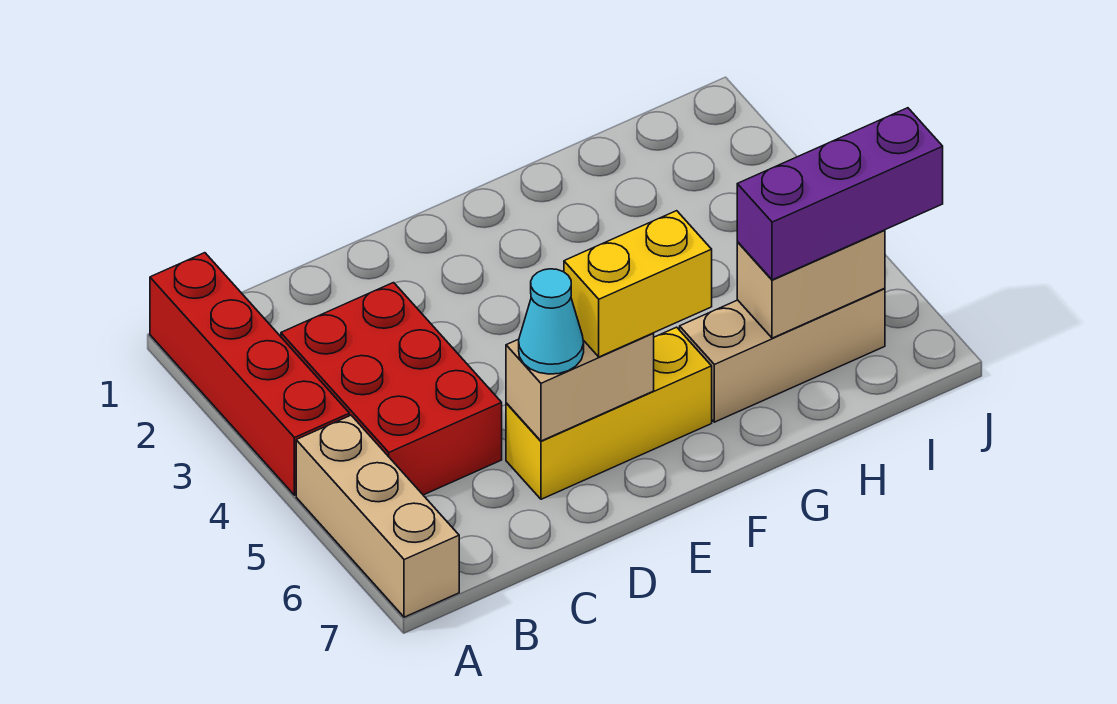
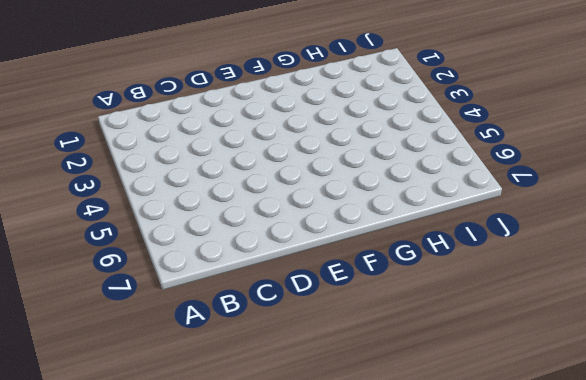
none -> red 1x4 brick [150,253,349,495]
none -> tan 1x3 brick [296,415,459,617]

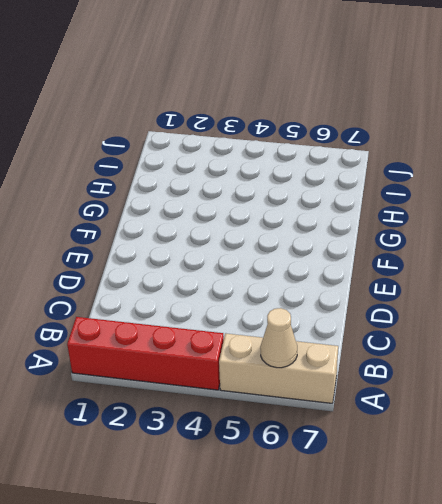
tan 1x1 cone [260,308,297,368] -> none
none -> red 2x3 brick [281,283,502,495]
none -> yellow 1x3 brick [506,327,712,499]

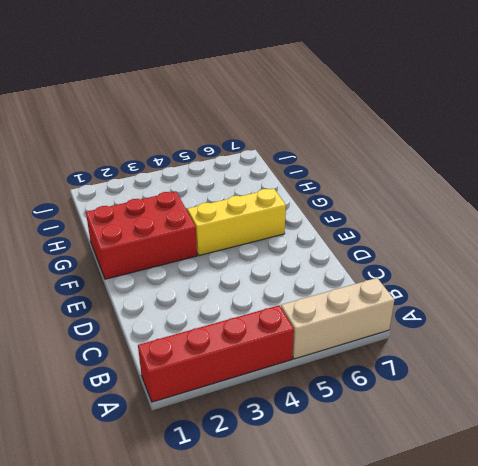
red 2x3 brick [86,191,197,279] -> red 2x3 brick moved to [281,283,502,495]
yellow 1x3 brick [187,188,286,256] -> yellow 1x3 brick turned to [506,327,712,499]
none -> tan 1x3 brick [680,288,885,422]
none -> tan 1x2 brick [506,333,654,441]

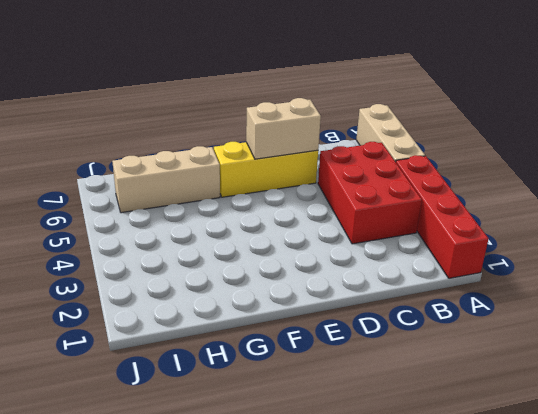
none -> tan 1x2 brick [737,230,885,338]
none -> cyan 1x1 cone [519,269,584,374]

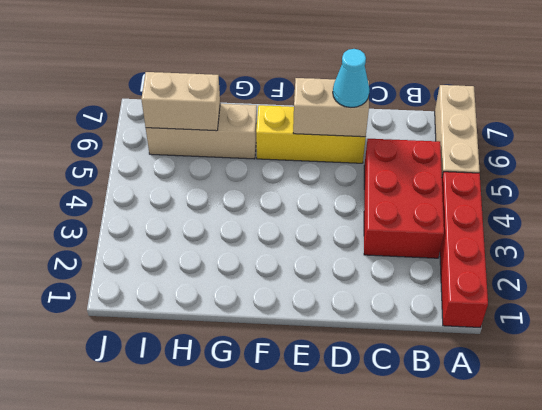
none -> yellow 1x2 brick [564,211,712,357]
none -> purple 1x3 brick [737,108,943,280]

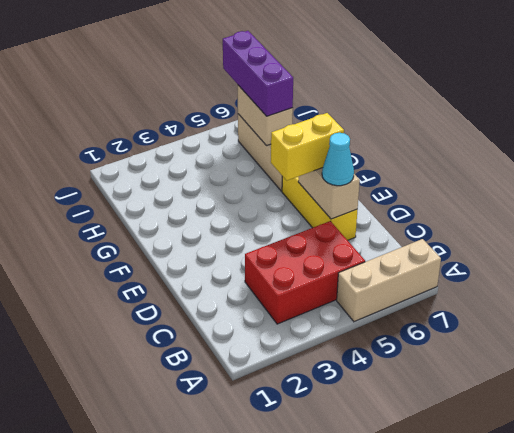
yellow 1x2 brick [271,113,344,181] -> yellow 1x2 brick turned to [564,211,712,357]
none -> red 1x4 brick [150,253,349,495]

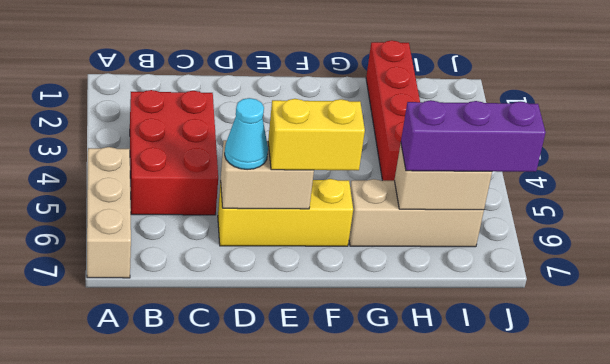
red 1x4 brick [366,40,420,181] -> red 1x4 brick moved to [150,253,349,495]

